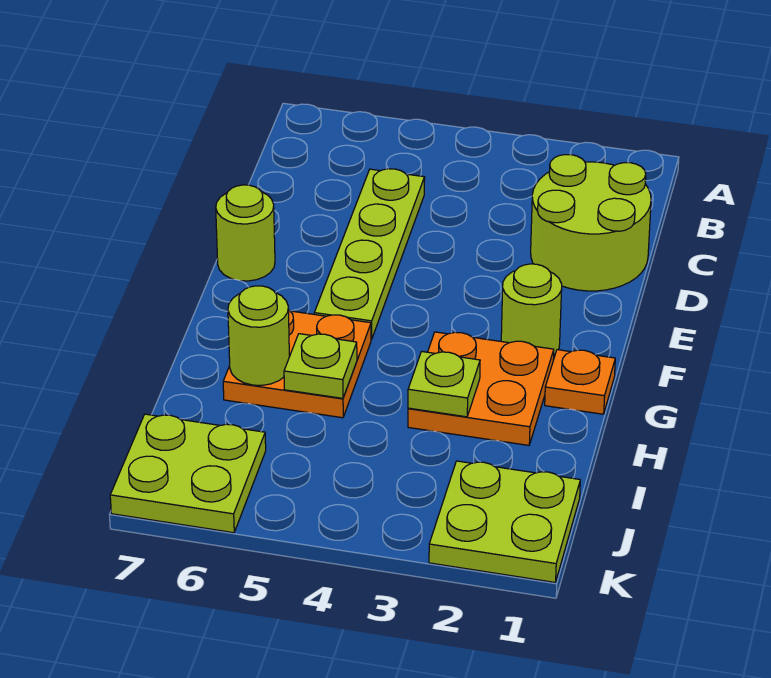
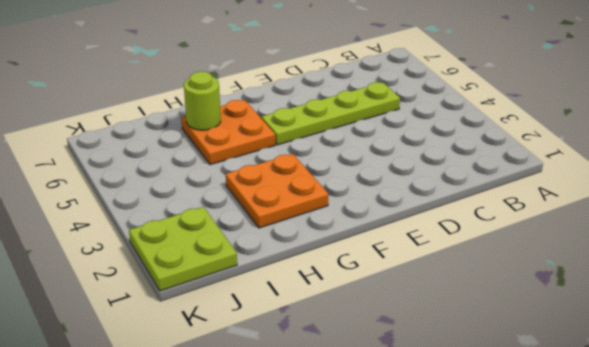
none -> lime 2x2 round brick [531,155,651,291]
none -> lime 1x1 round brick [216,185,275,281]
none -> lime 1x1 round brick [501,264,562,354]

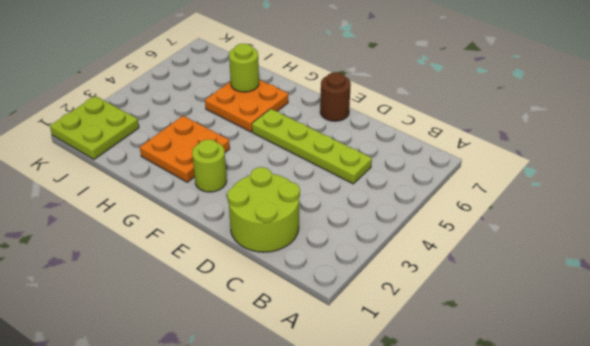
brown 1x1 round brick [320,72,351,121] -> lime 1x1 round brick [216,185,275,281]
none -> orange 1x1 plate [545,350,615,414]
none -> lime 2x2 plate [110,414,266,533]
none -> lime 1x1 plate [408,351,480,417]

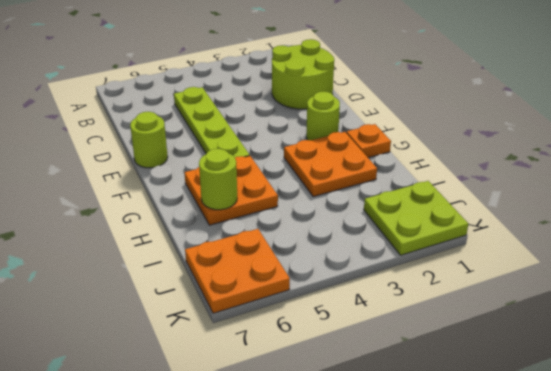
orange 2x2 plate [185,229,290,313] -> lime 2x2 plate [110,414,266,533]
none -> lime 1x1 plate [408,351,480,417]
none -> lime 1x1 plate [284,334,357,398]

